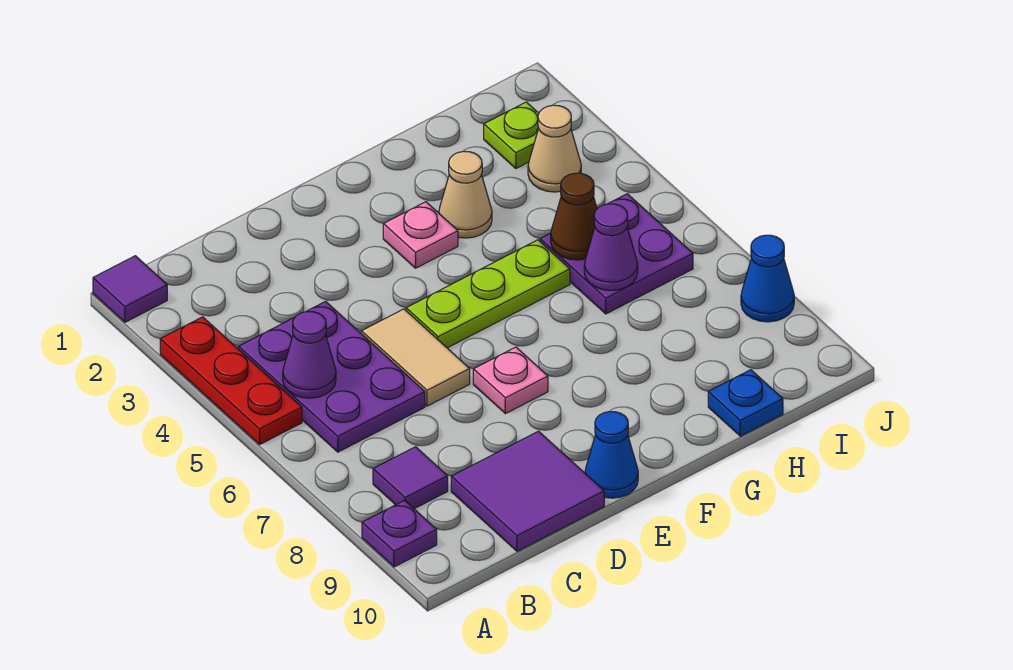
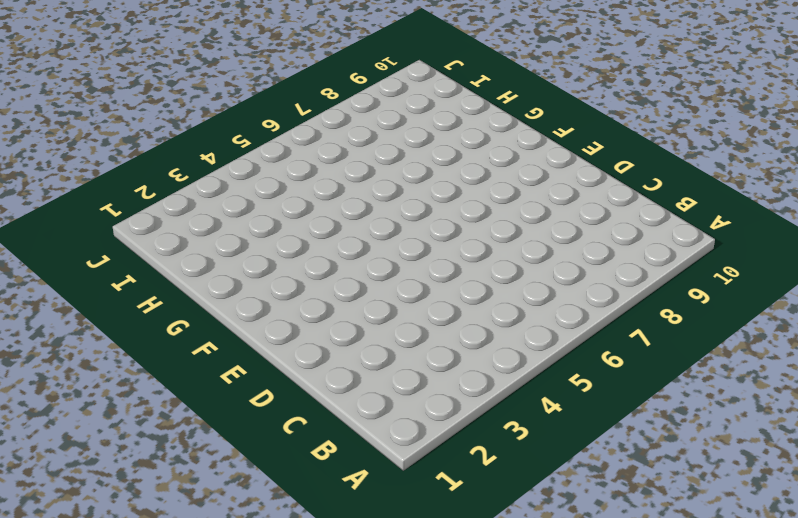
none -> purple 1x1 tile [93,256,167,322]
none -> red 1x3 plate [160,317,302,444]
none -> purple 1x1 plate [362,500,437,567]

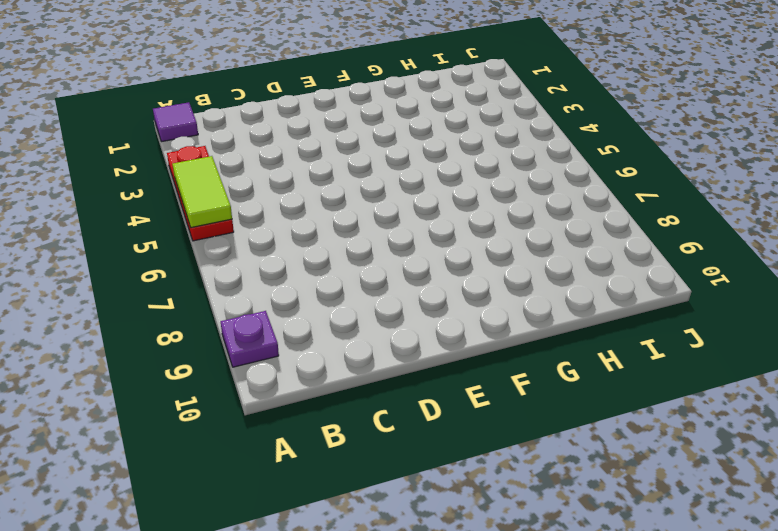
lime 1x2 tile [172,156,232,228] -> none
none -> purple 2x3 plate [238,301,425,452]
none -> purple 1x1 tile [373,447,448,509]
none -> purple 2x2 tile [451,431,604,551]

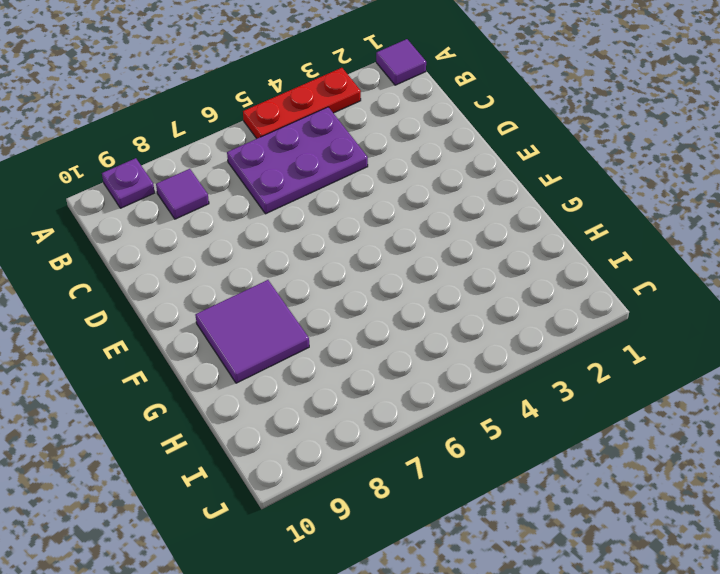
purple 2x2 tile [195,280,309,383] -> purple 2x2 tile moved to [451,431,604,551]
none -> tan 1x2 tile [361,309,470,406]
none -> lime 1x3 plate [406,240,570,348]
none -> pink 1x1 plate [473,347,548,414]

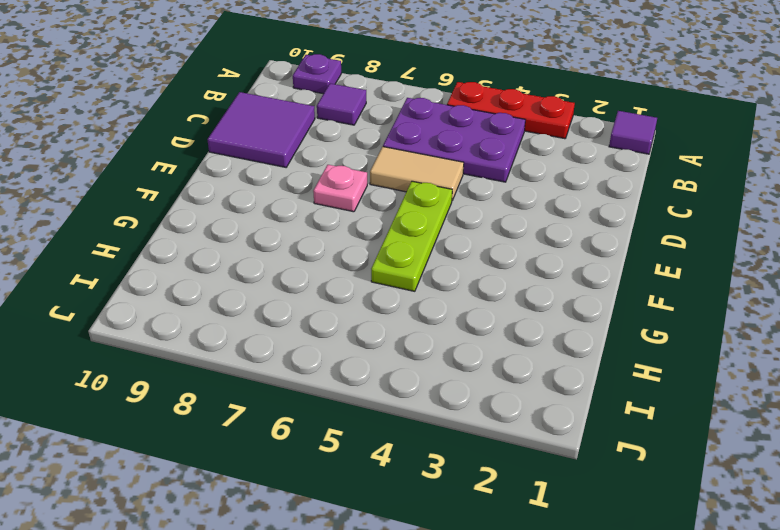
none -> blue 1x1 cone [585,412,638,498]
none -> pink 1x1 plate [383,202,458,268]
none -> tan 1x1 cone [439,151,492,238]

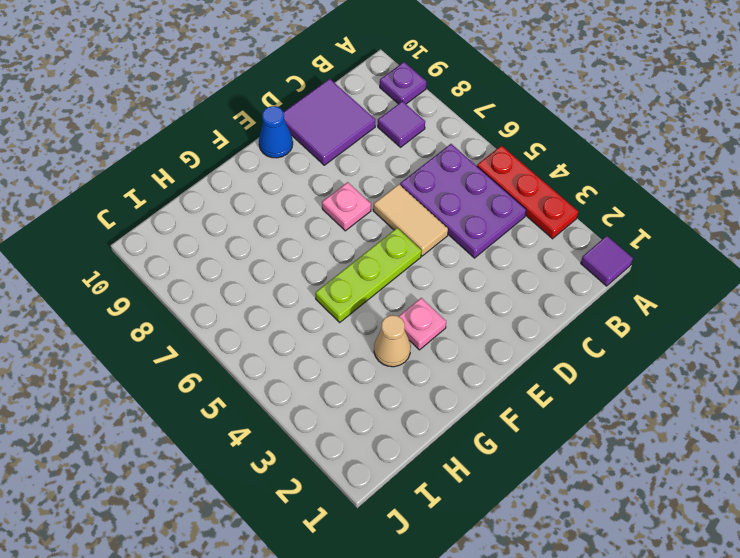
none -> purple 2x2 plate [540,194,693,314]
none -> blue 1x1 plate [708,370,783,436]
none -> lime 1x1 plate [484,102,539,168]

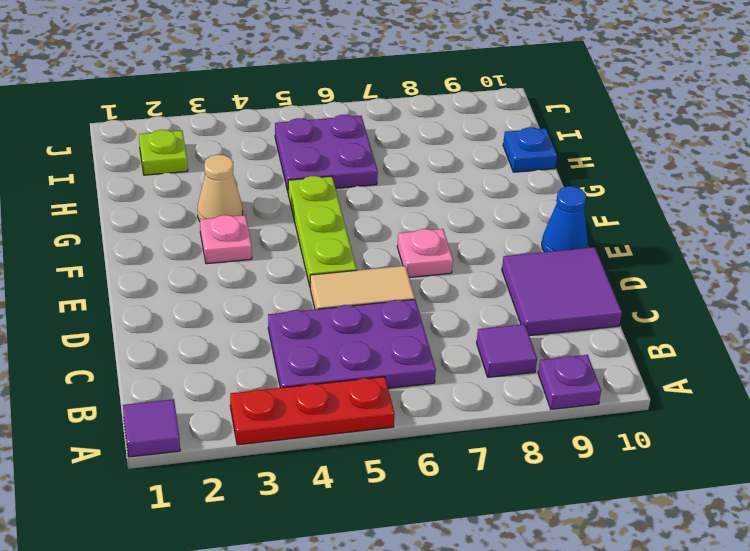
none -> tan 1x1 cone [528,105,581,192]
none -> blue 1x1 cone [741,235,794,322]
none -> purple 1x1 cone [283,312,336,398]

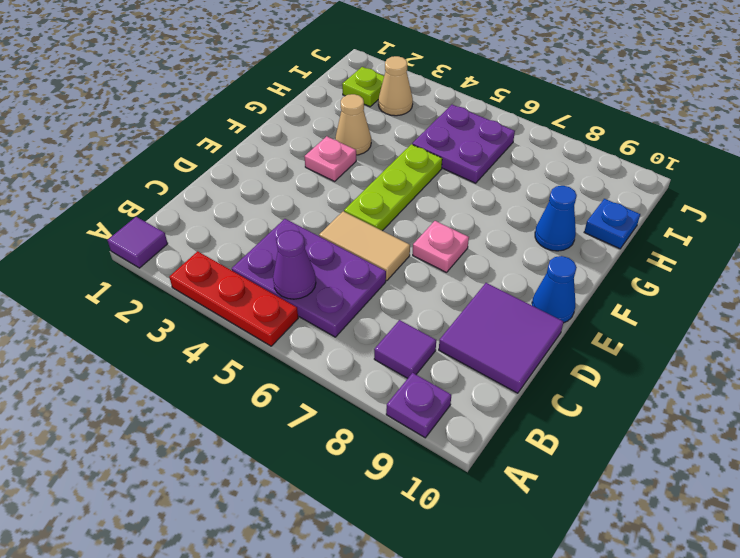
blue 1x1 cone [535,186,577,251] -> blue 1x1 cone moved to [741,235,794,322]
none -> brown 1x1 cone [551,173,597,260]
none -> purple 1x1 cone [584,204,638,290]

